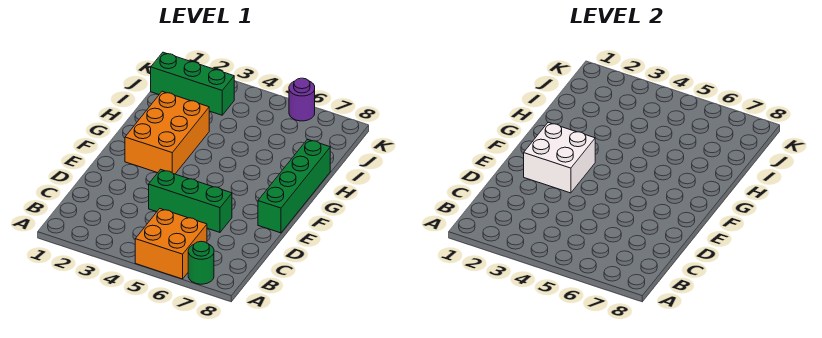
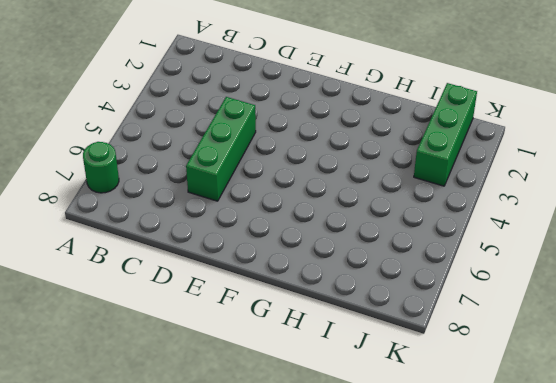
none -> orange 2x2 brick [135,209,207,279]
none -> green 1x4 brick [258,139,330,233]

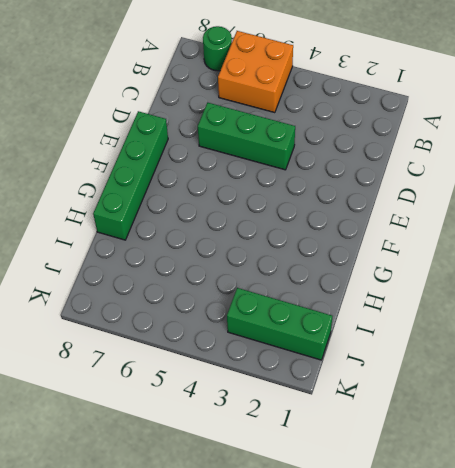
none -> orange 2x3 brick [125,91,209,174]
none -> purple 1x1 round brick [289,78,315,121]

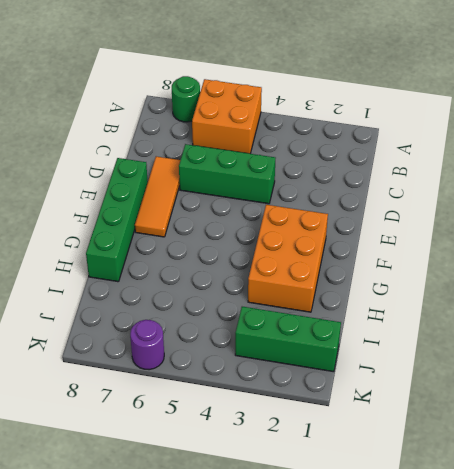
orange 1x3 tile [135,156,180,237] -> none
none -> white 2x2 brick [524,122,595,193]

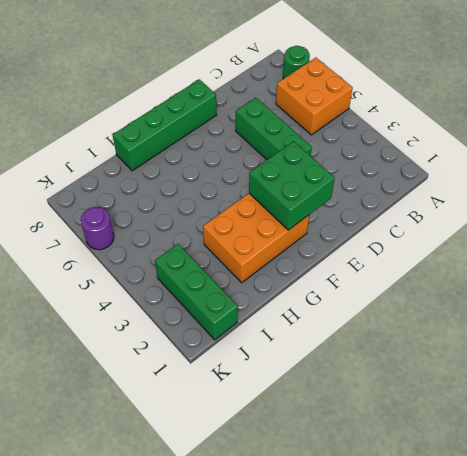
green 2x2 brick [249,141,335,230] -> white 2x2 brick [524,122,595,193]

